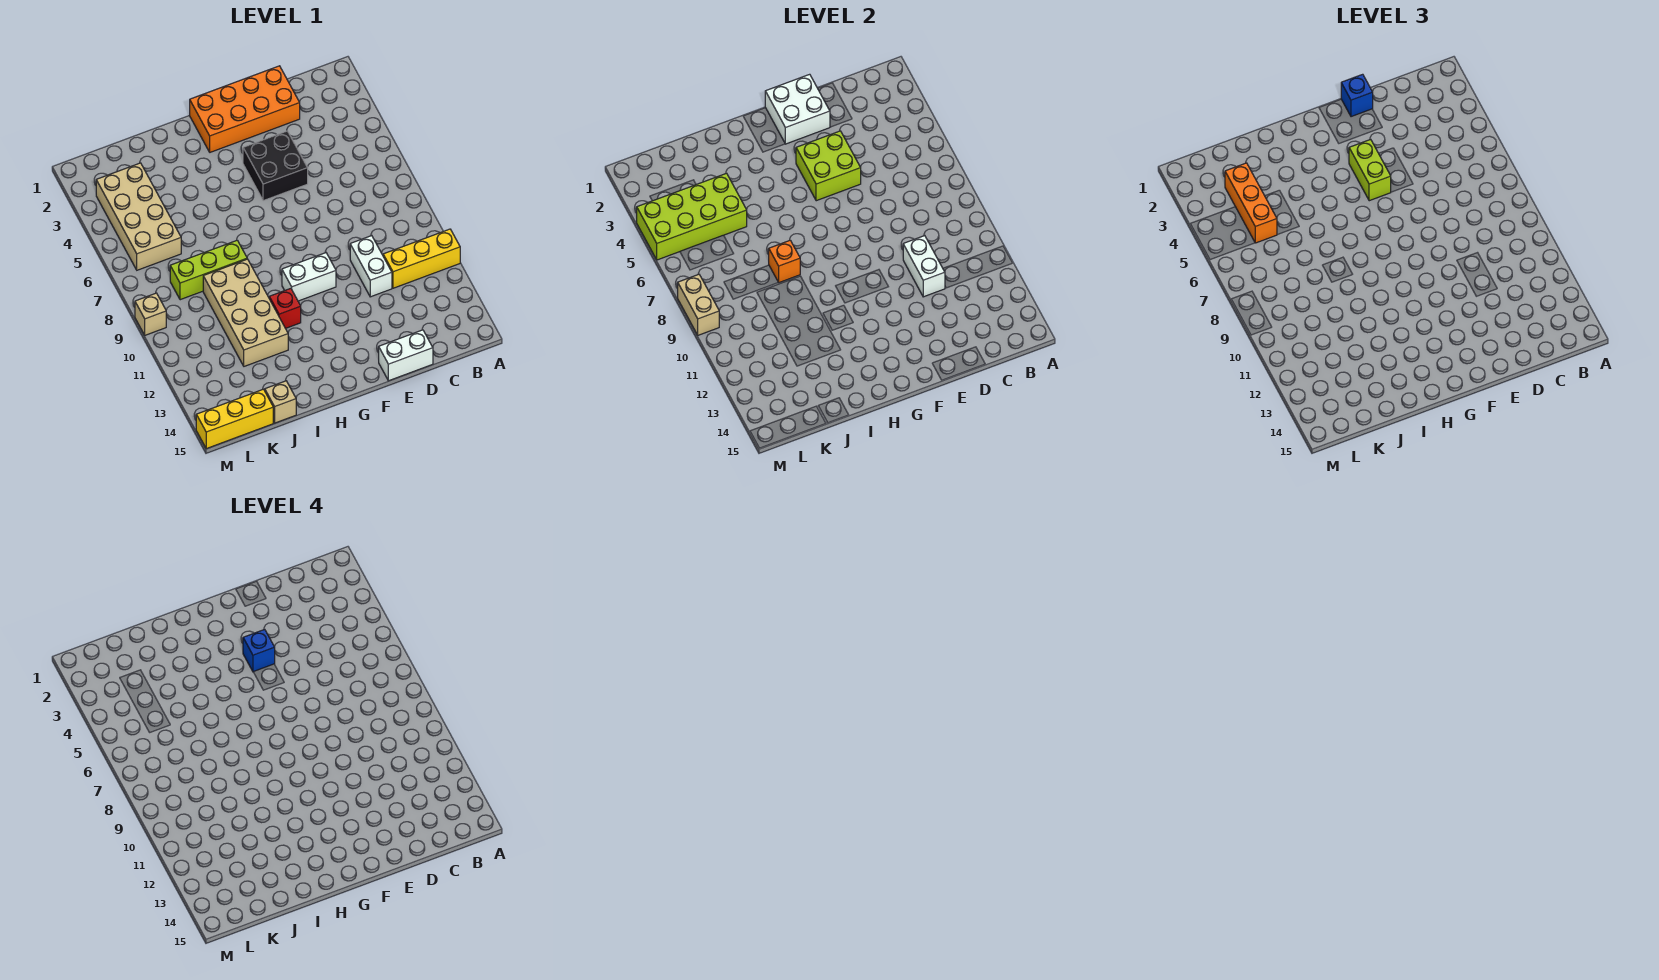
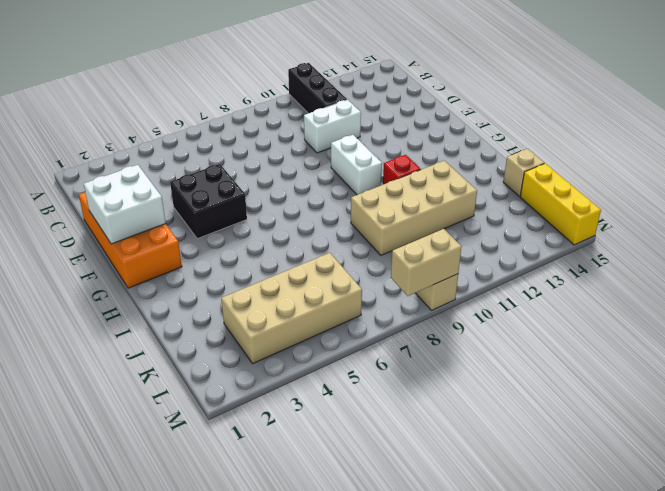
black 1x3 brick [288,63,347,113] -> yellow 1x3 brick [383,229,460,288]
none -> white 1x2 brick [379,330,433,381]
none -> lime 1x3 brick [170,240,247,300]
none -> white 1x2 brick [903,236,945,297]

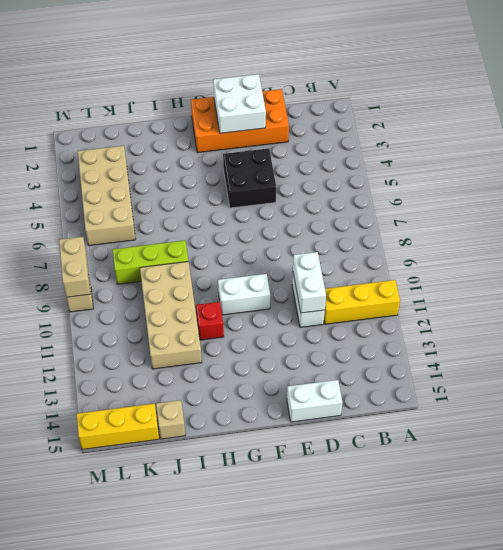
none -> lime 2x2 brick [796,131,861,201]
none -> orange 1x1 brick [769,240,800,282]
none -> lime 2x4 brick [637,173,747,260]

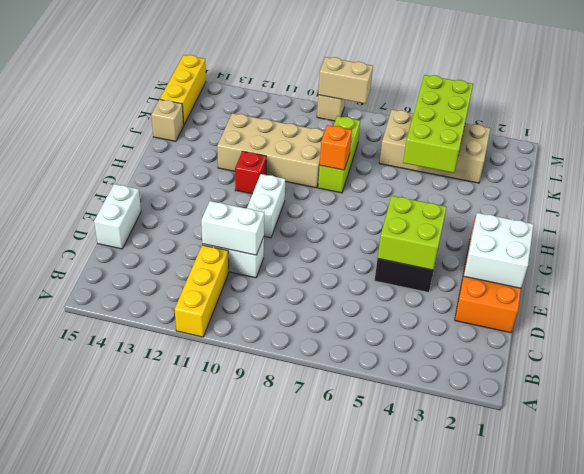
none -> blue 1x1 brick [1341,74,1373,117]
none -> lime 1x2 brick [1349,139,1391,201]
none -> orange 1x3 brick [1225,163,1277,243]

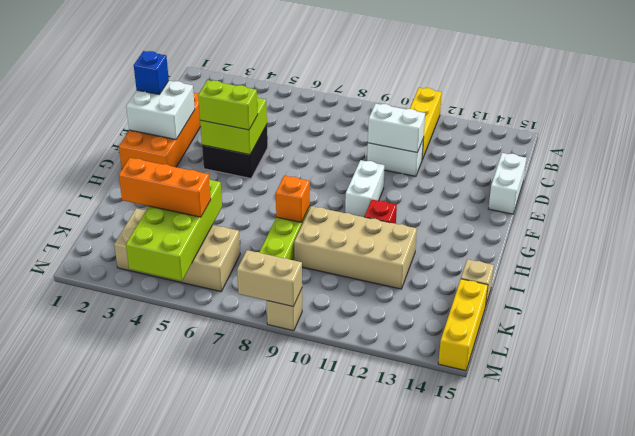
none -> blue 1x1 brick [243,629,275,672]

